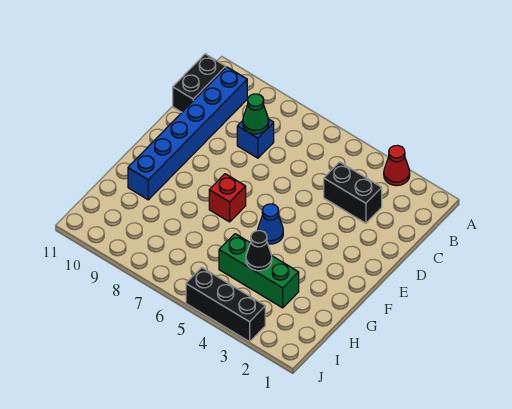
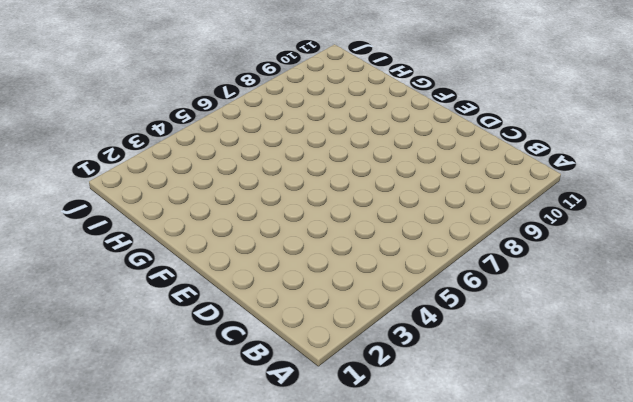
none -> red 1x1 cone [384,145,410,186]
none -> blue 1x6 brick [128,67,247,200]

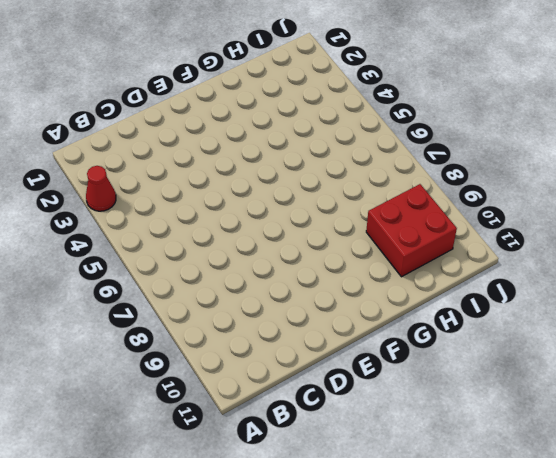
red 2x2 brick [366,184,457,277] -> none
none -> blue 1x6 brick [128,67,247,200]
none -> black 1x2 brick [173,54,226,112]

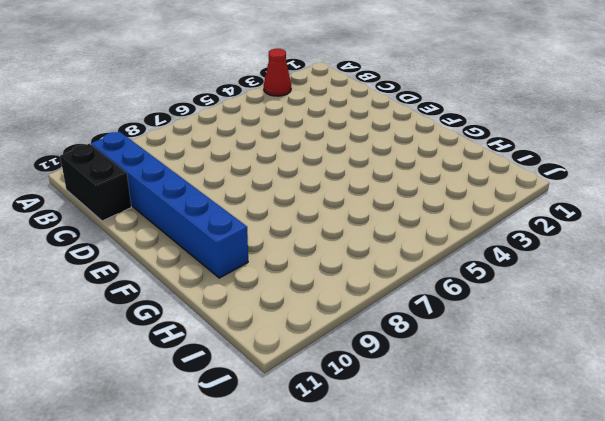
none -> black 1x2 brick [324,162,382,223]
none -> blue 1x1 brick [237,119,274,158]

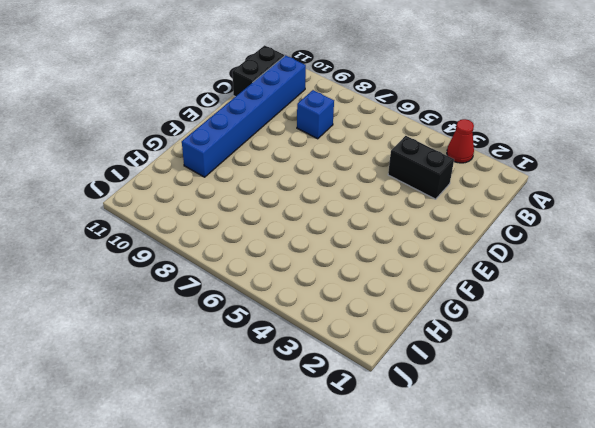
none -> blue 1x1 cone [258,204,283,244]
none -> red 1x1 brick [209,174,246,222]

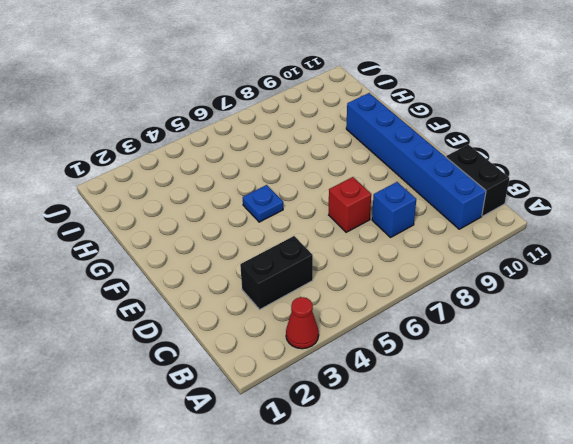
red 1x1 brick [329,177,371,232] -> red 1x1 brick moved to [209,174,246,222]
blue 1x1 plate [243,185,283,222] -> blue 1x1 cone [258,204,283,244]
none -> green 1x3 brick [219,234,299,308]
none -> black 1x3 brick [186,267,265,342]

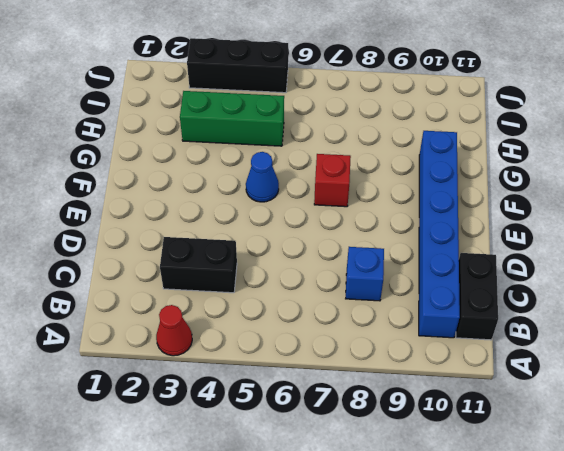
none -> green 1x1 cone [243,94,269,134]
none -> black 1x1 cone [246,231,272,271]

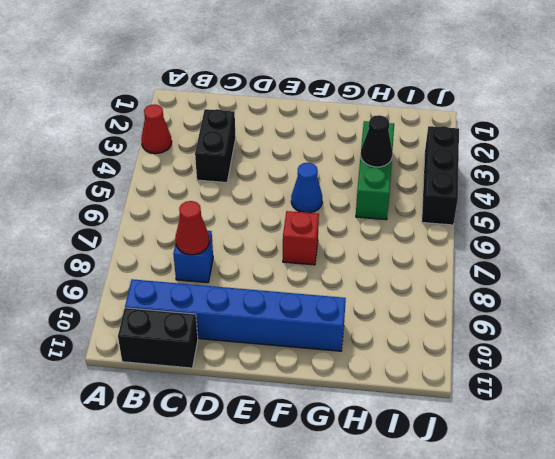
red 1x1 cone [176,201,209,255] -> green 1x1 cone [243,94,269,134]

